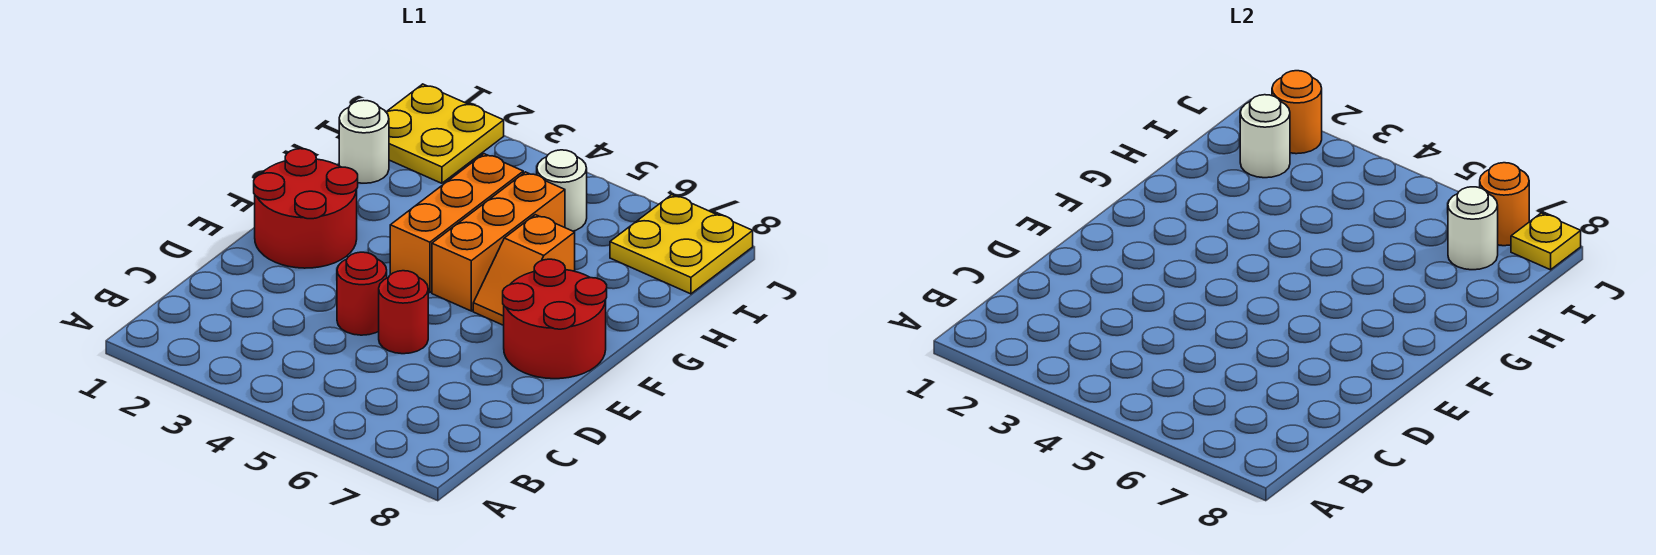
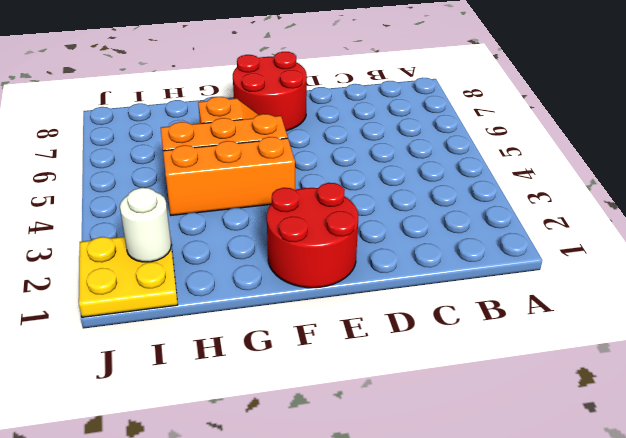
none -> red 1x1 round brick [337,252,387,335]
none -> red 1x1 round brick [379,271,428,354]
none -> white 1x1 round brick [339,100,389,183]

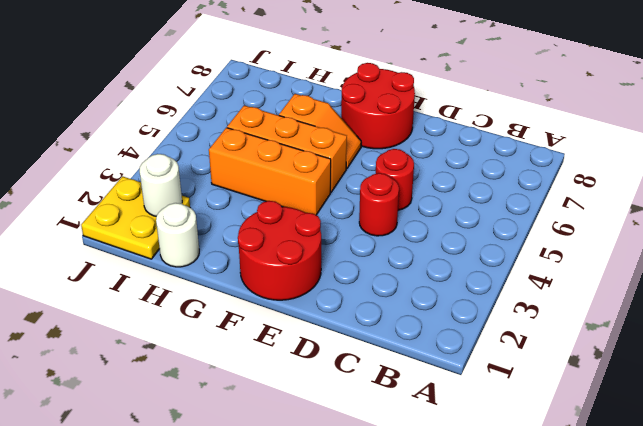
none -> white 1x1 round brick [537,150,587,231]
none -> yellow 2x2 plate [610,195,753,294]
none -> white 1x1 round brick [1448,187,1498,270]

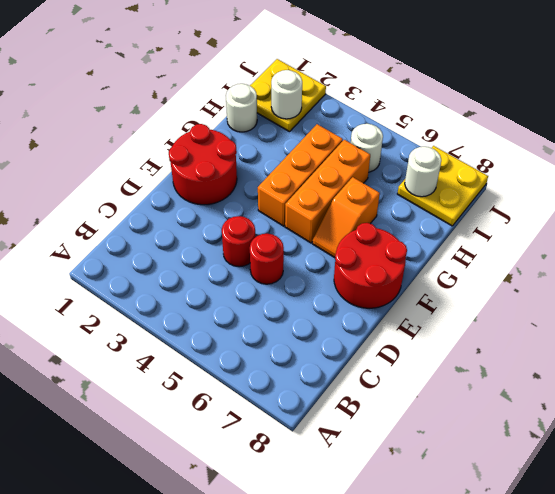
none -> orange 1x1 round brick [1272,71,1322,154]
none -> orange 1x1 round brick [1480,163,1529,246]
none -> yellow 1x1 plate [1511,213,1581,270]

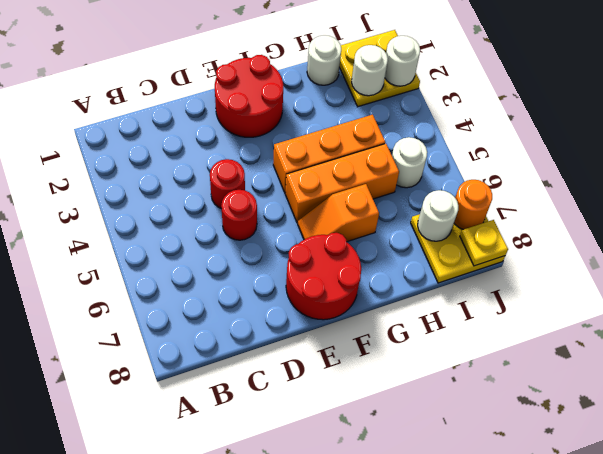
white 1x1 round brick [385,36,420,86] -> orange 1x1 round brick [1272,71,1322,154]

